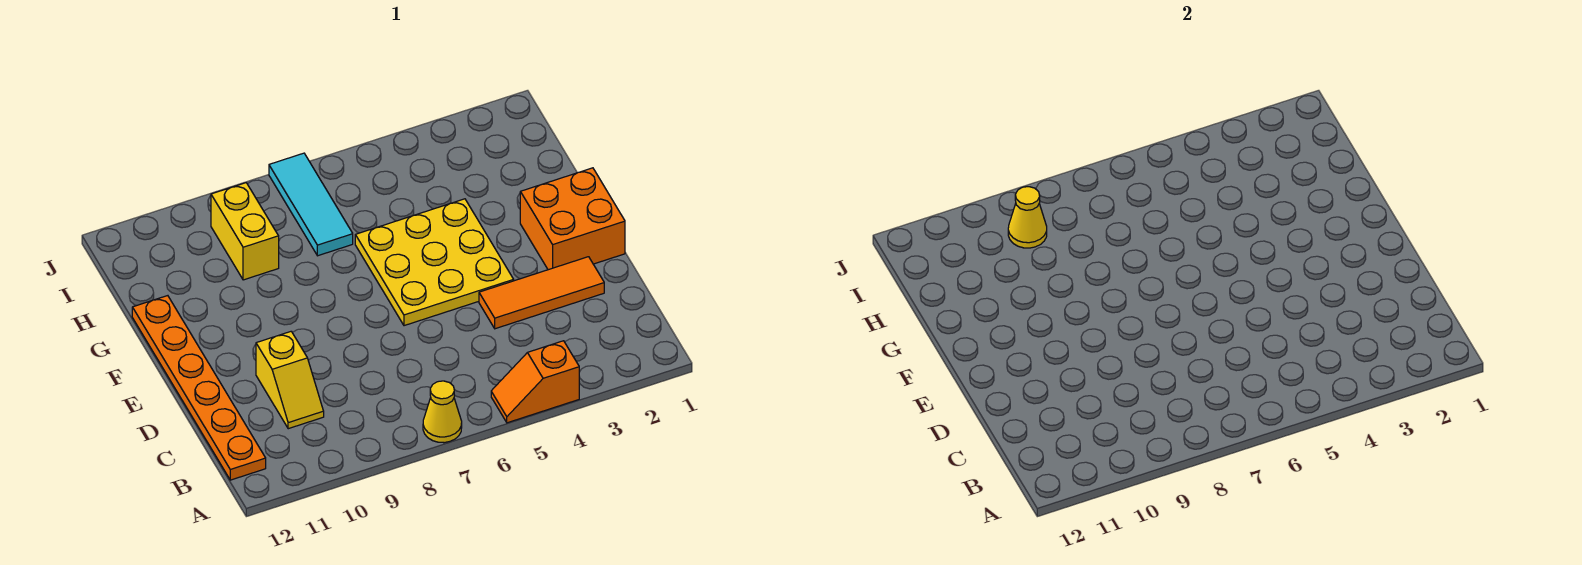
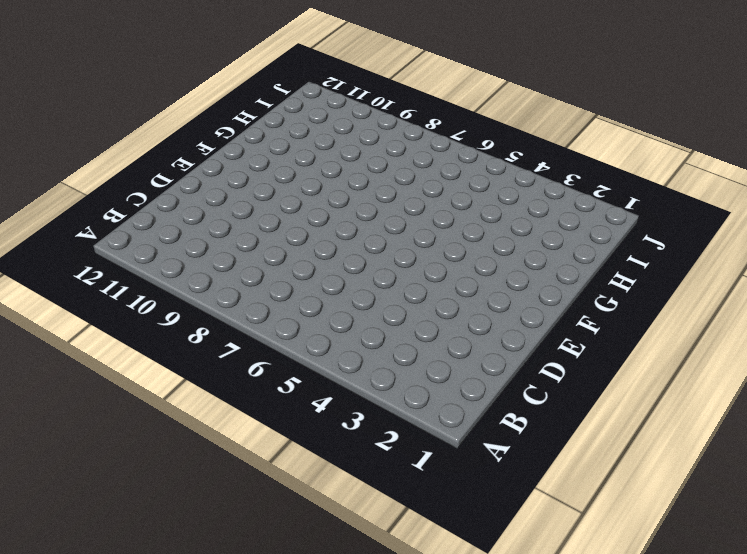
none -> orange 1x2 slope [491,341,579,423]
none -> yellow 1x1 cone [423,381,462,443]

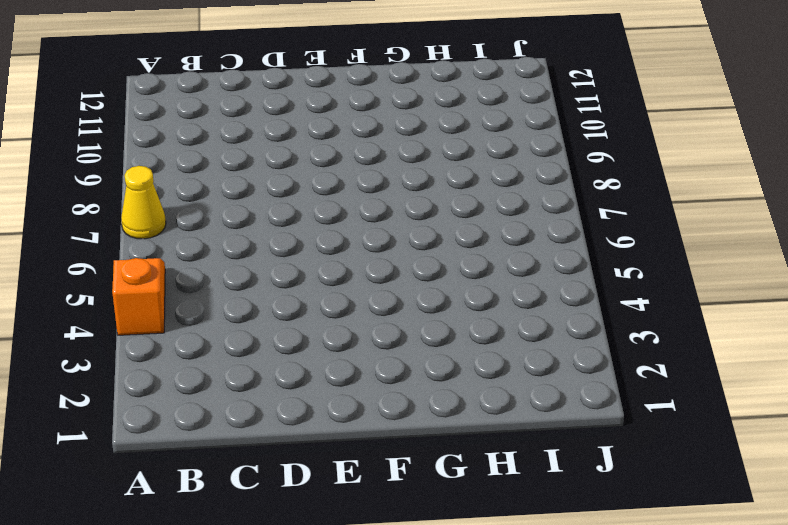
none -> orange 1x6 plate [132,296,266,480]
none -> yellow 1x2 slope [256,332,324,429]

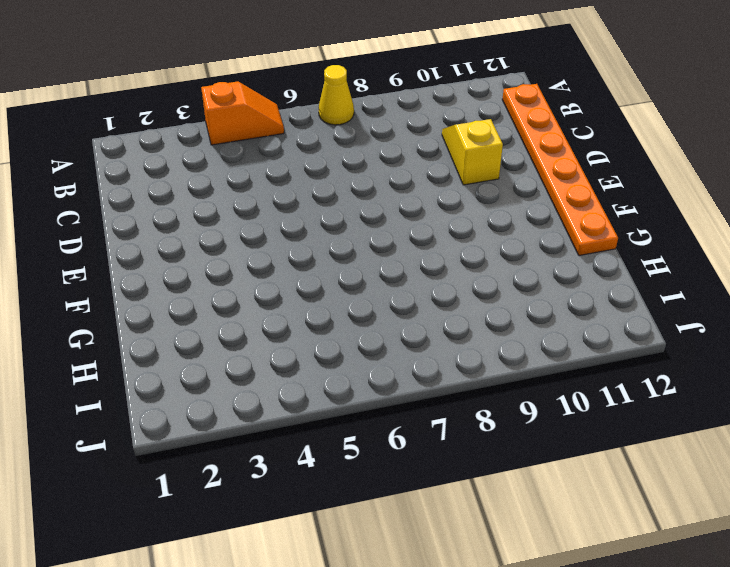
none -> orange 1x3 tile [479,257,604,329]
none -> orange 2x2 brick [520,168,625,270]

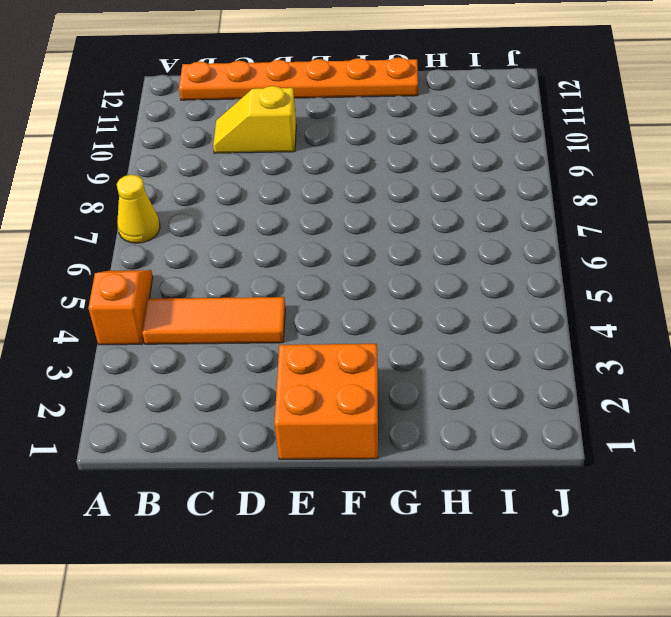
orange 1x3 tile [142,297,285,344] -> orange 1x3 tile turned to [479,257,604,329]
none -> yellow 3x3 plate [355,199,514,326]
none -> cyan 1x3 tile [269,153,353,256]

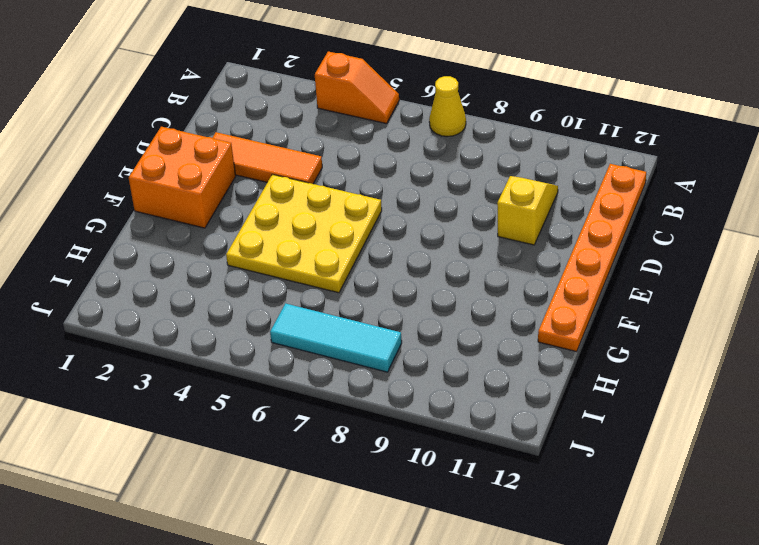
cyan 1x3 tile [270,303,402,372] -> cyan 1x3 tile turned to [269,153,353,256]
none -> yellow 1x2 brick [211,183,279,280]
none -> yellow 1x1 cone [1008,187,1047,248]

